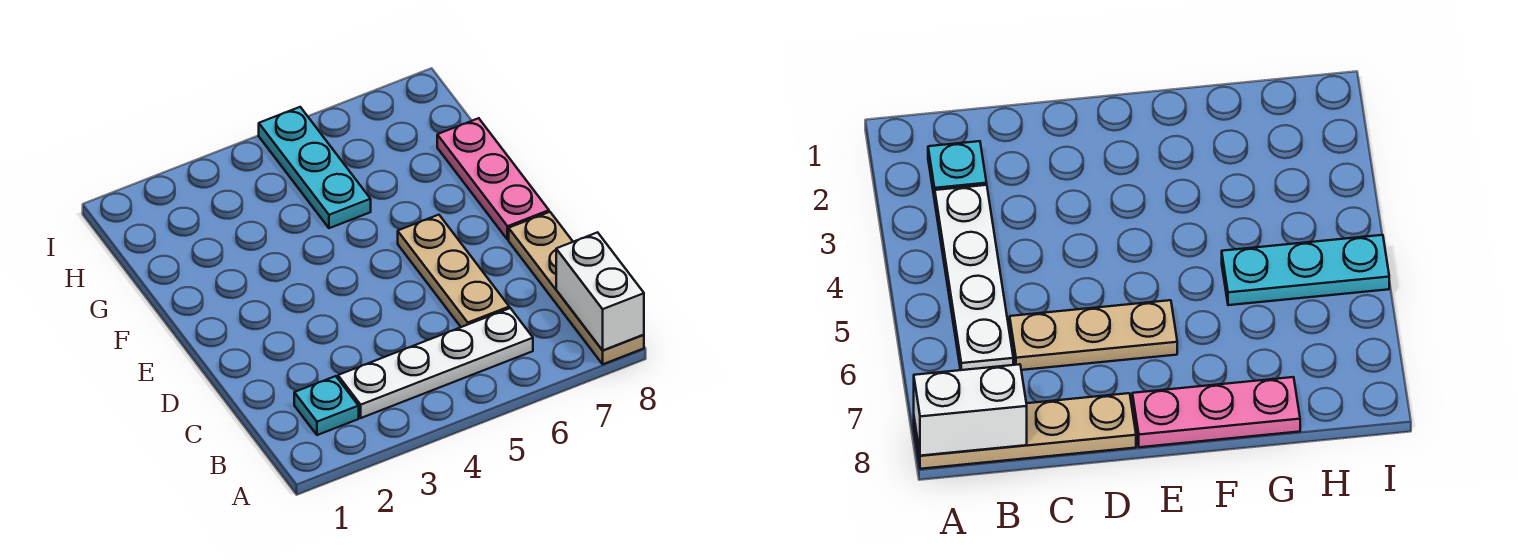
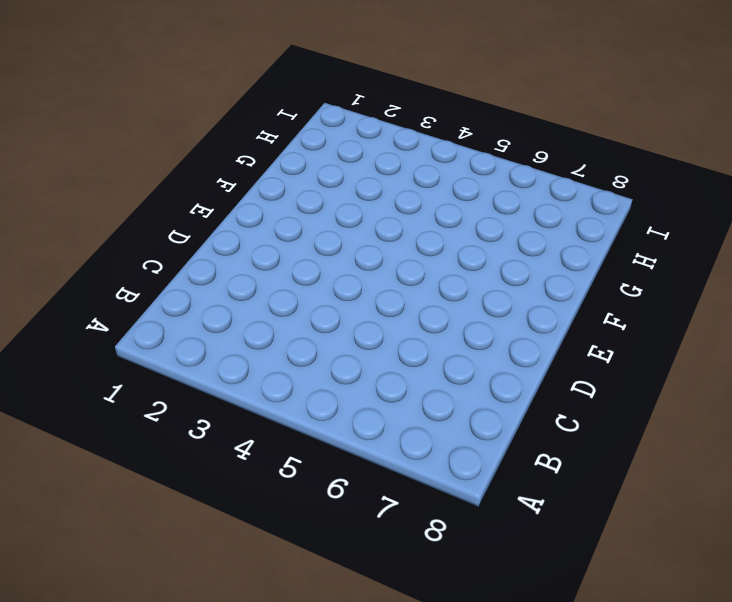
none -> tan 1x4 plate [509,212,644,364]
none -> cyan 1x1 plate [294,376,359,435]

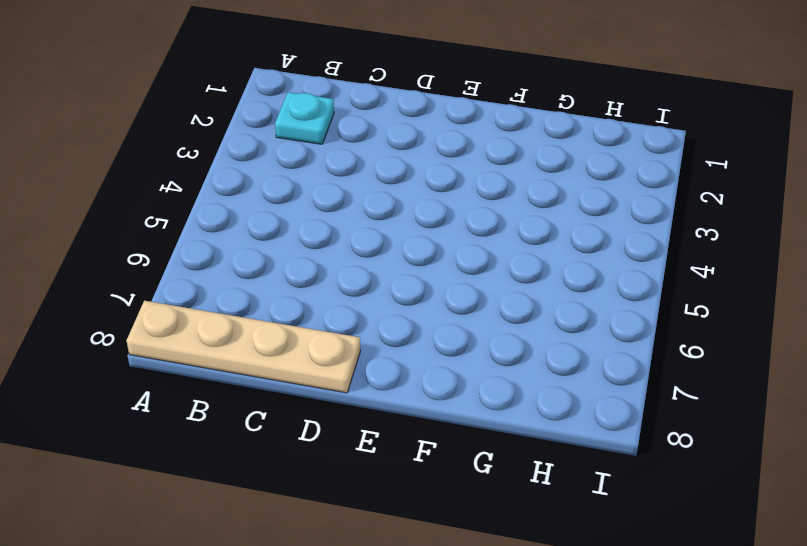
none -> white 1x4 plate [338,308,533,418]
none -> tan 1x3 plate [398,215,509,327]

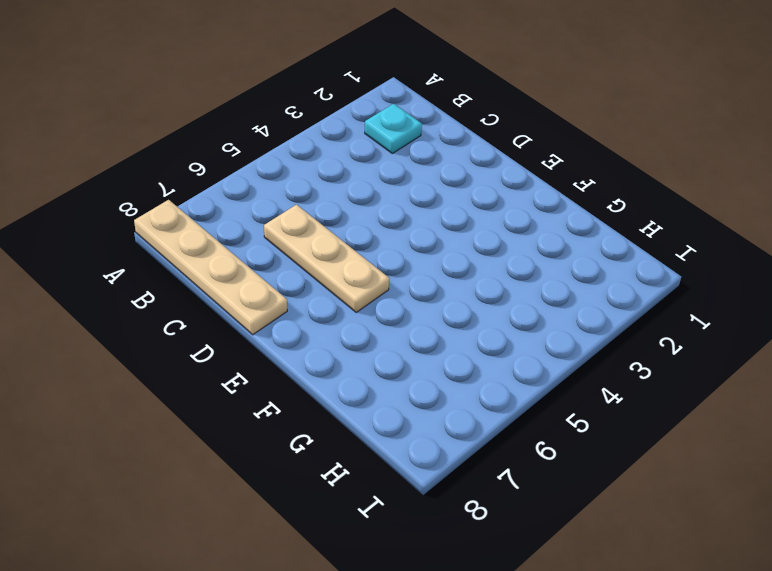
none -> white 1x4 plate [338,308,533,418]
none -> pink 1x3 plate [437,118,549,240]

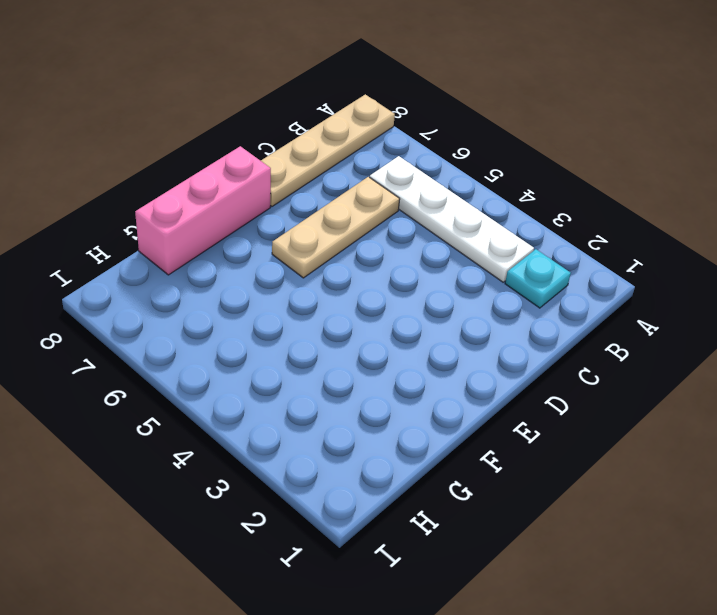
pink 1x3 brick [135,146,271,275] -> pink 1x3 plate [437,118,549,240]
none -> cyan 1x3 plate [259,107,371,228]
none -> white 1x2 brick [556,232,644,350]

